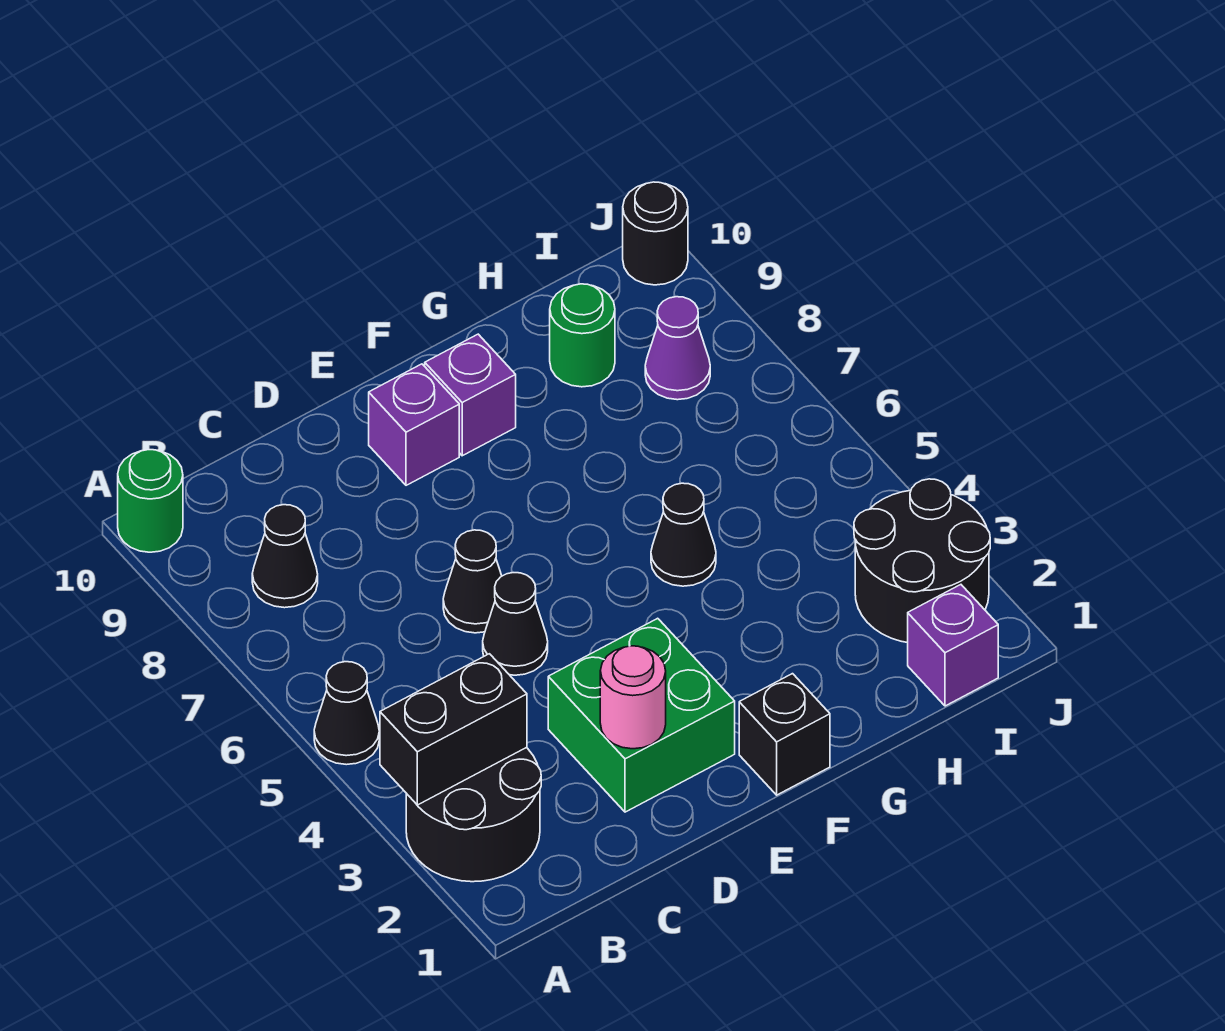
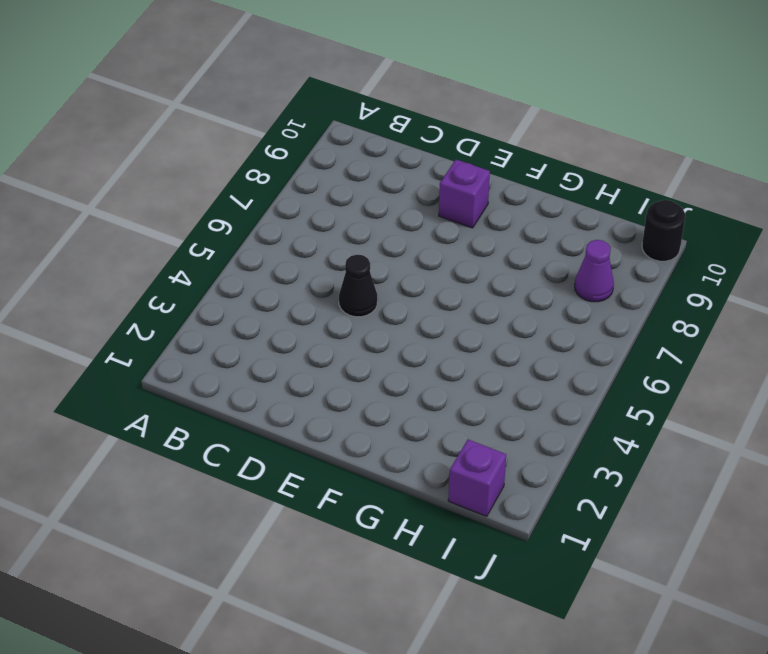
none -> black 2x2 round brick [406,748,541,882]
none -> black 1x1 cone [314,662,379,765]
none -> green 1x1 round brick [118,450,183,552]

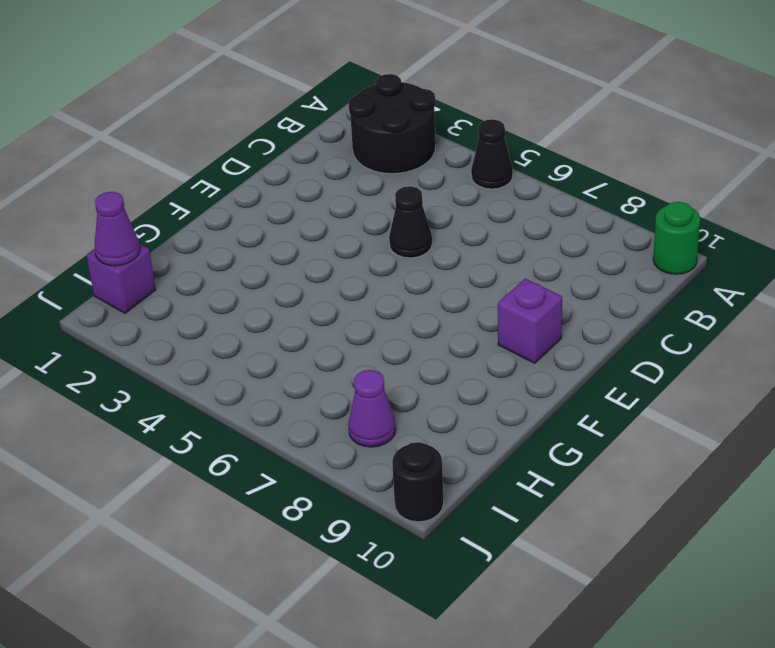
purple 1x1 cone [95,192,140,266] -> none
none -> black 1x1 cone [252,505,318,608]
none -> green 2x2 brick [548,618,735,812]
none -> black 1x1 cone [443,530,502,633]

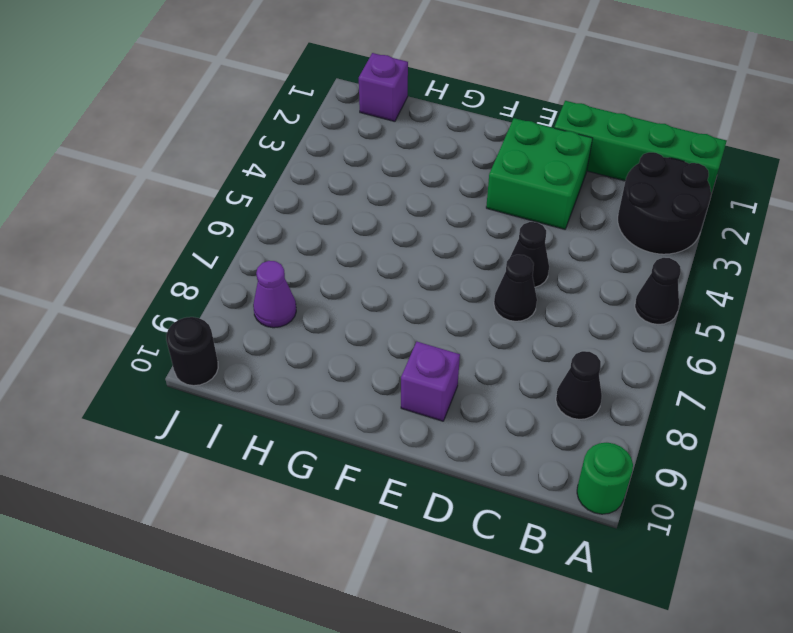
green 1x4 brick [554,101,727,193] -> none
none -> black 1x1 brick [739,674,830,795]
none -> purple 1x1 brick [425,334,516,456]
none -> black 1x1 cone [651,483,716,586]

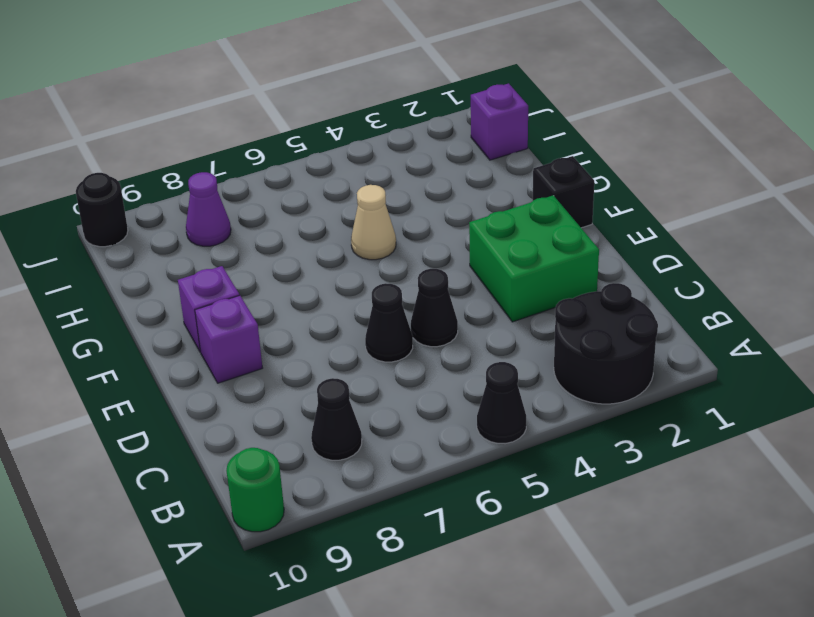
tan 1x1 cone [351,185,396,260] -> black 1x1 cone [651,483,716,586]
none -> green 1x1 round brick [550,284,615,387]
none -> black 2x2 round brick [854,479,990,643]
none -> black 1x2 brick [380,654,527,805]

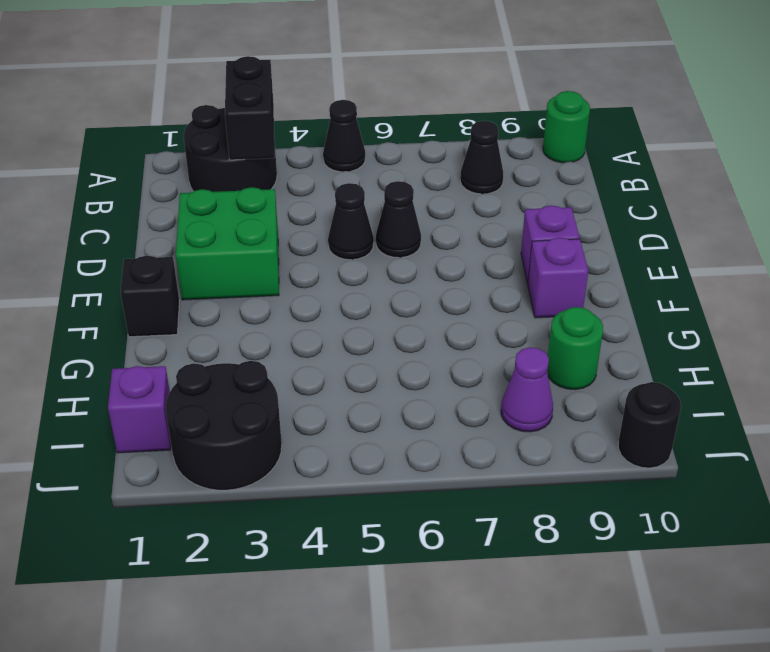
none -> black 1x1 cone [651,483,716,586]
none -> pink 1x1 round brick [600,646,666,749]

